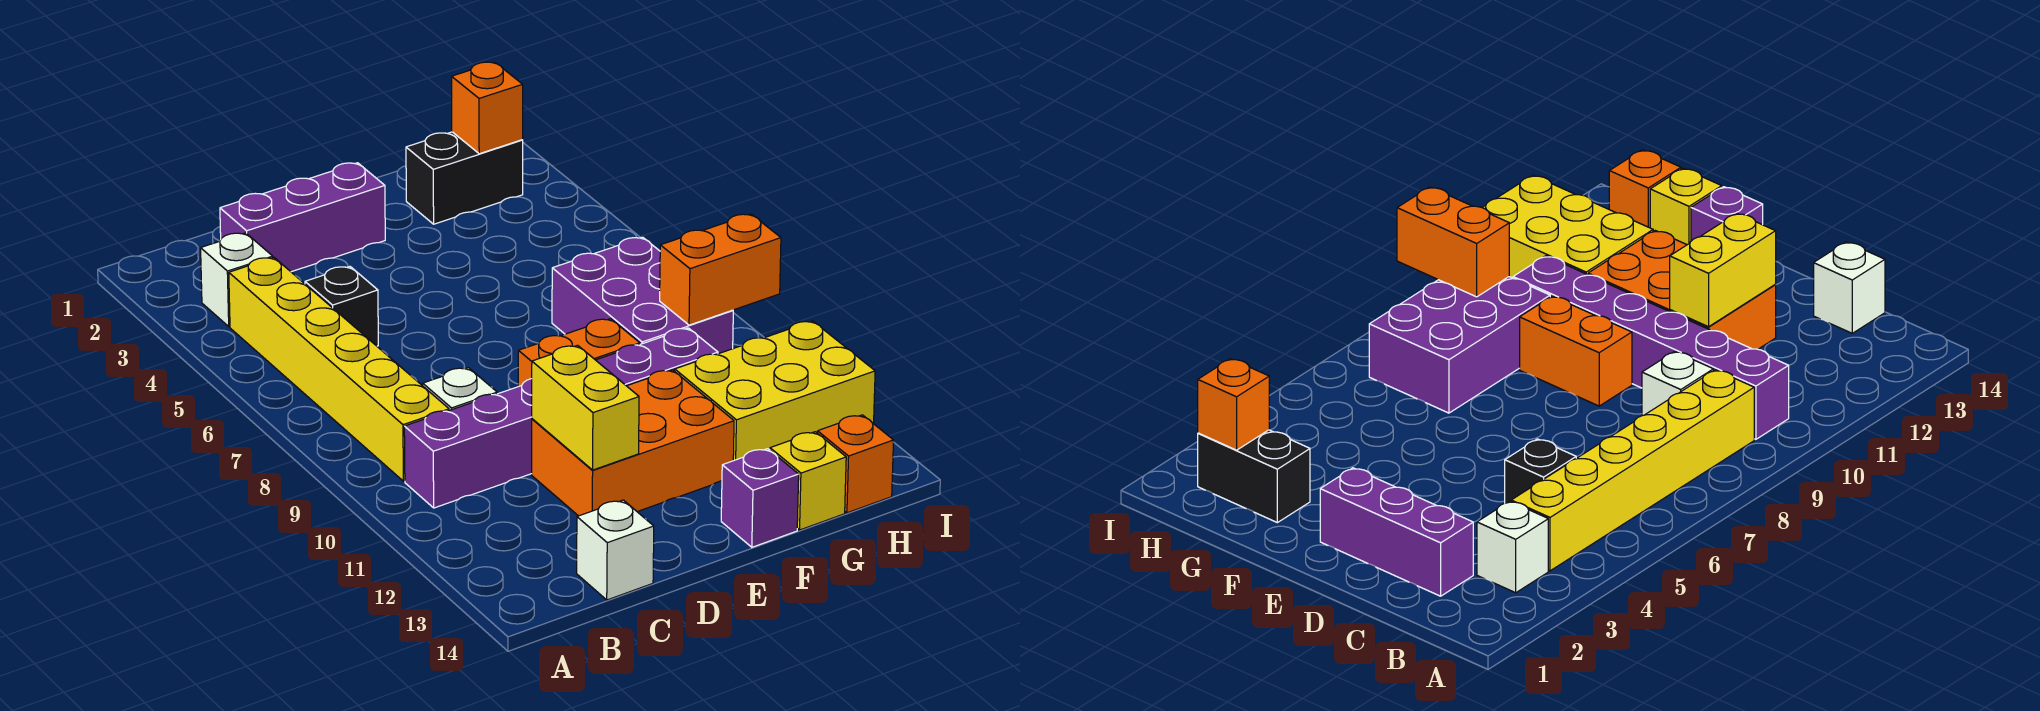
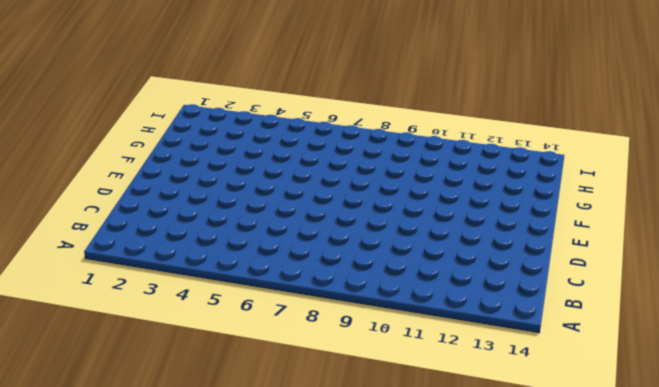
none -> white 1x1 brick [201,233,273,327]
none -> yellow 1x6 brick [229,258,449,481]
none -> purple 1x6 brick [404,328,718,508]

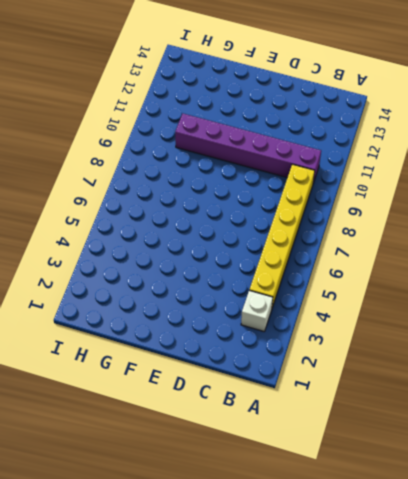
none -> purple 1x3 brick [220,163,385,272]
none -> black 1x1 brick [305,267,378,346]
none -> white 1x1 brick [423,368,497,410]

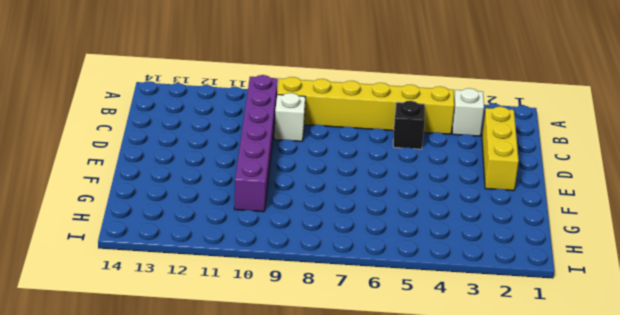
yellow 1x3 brick [482,107,519,191] -> purple 1x3 brick [220,163,385,272]
none -> white 1x1 brick [577,500,654,600]
none -> orange 2x3 brick [532,370,734,516]
none -> orange 1x2 brick [518,319,640,386]

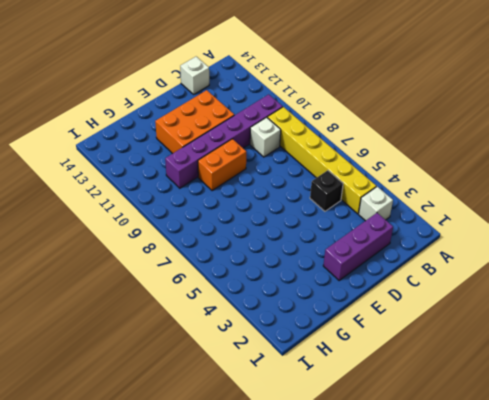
none -> purple 1x1 brick [721,449,799,547]
none -> black 1x2 brick [406,132,523,224]
none -> purple 2x3 brick [552,237,733,354]

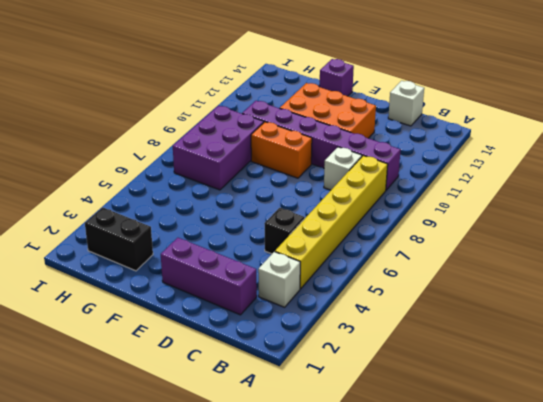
none -> yellow 2x3 brick [675,321,875,461]
none -> yellow 1x1 brick [770,432,846,530]
none -> orange 1x1 brick [817,415,894,513]

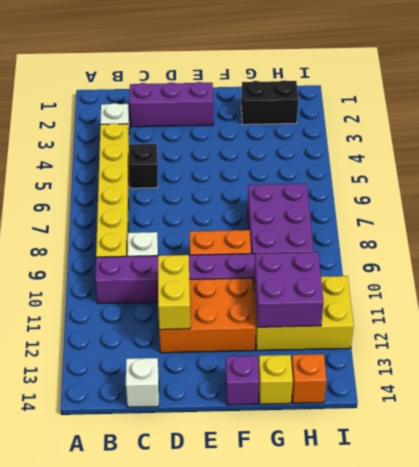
purple 2x2 brick [254,252,324,327] -> none
none -> orange 1x1 brick [452,62,523,154]
none -> orange 1x2 brick [660,214,781,325]

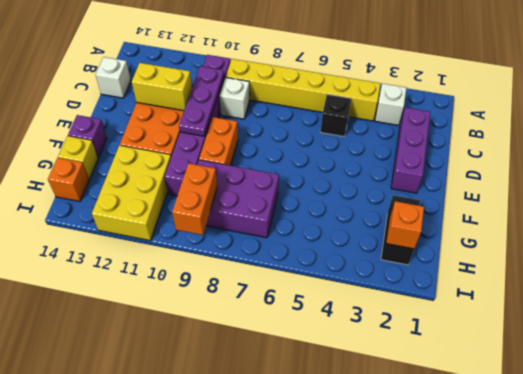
purple 1x3 plate [179,66,224,136] -> none

